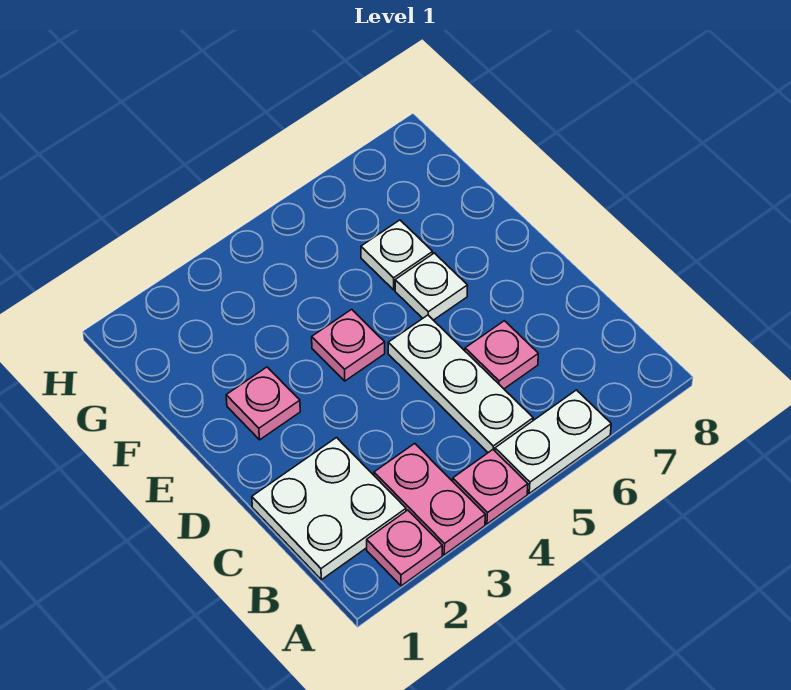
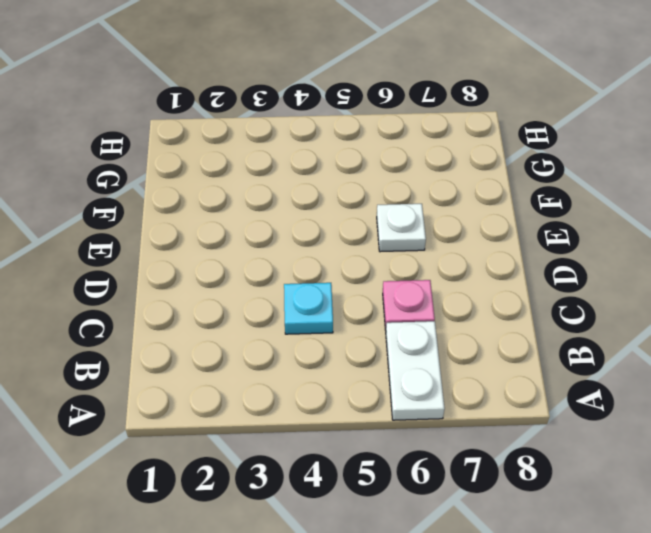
white 1x2 plate [386,321,445,420] -> white 1x2 plate turned to [495,390,611,493]
cyan 1x1 plate [284,283,333,334] -> none
none -> pink 1x1 plate [367,510,442,586]
none -> pink 1x2 plate [374,443,485,555]

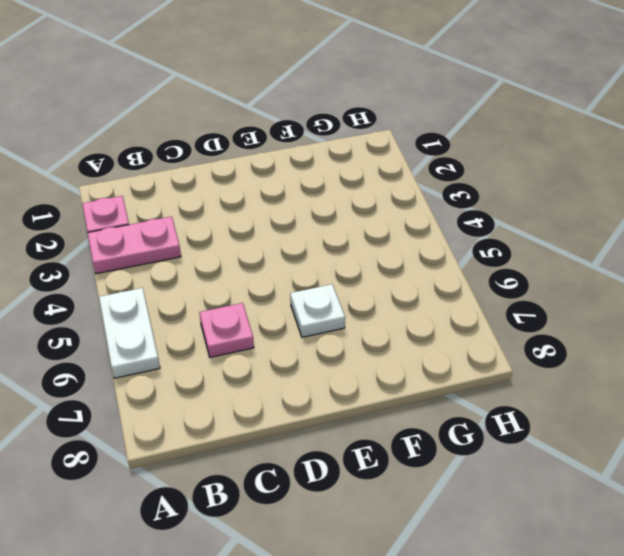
none -> pink 1x1 plate [453,450,528,524]
none -> white 2x2 plate [252,438,406,580]

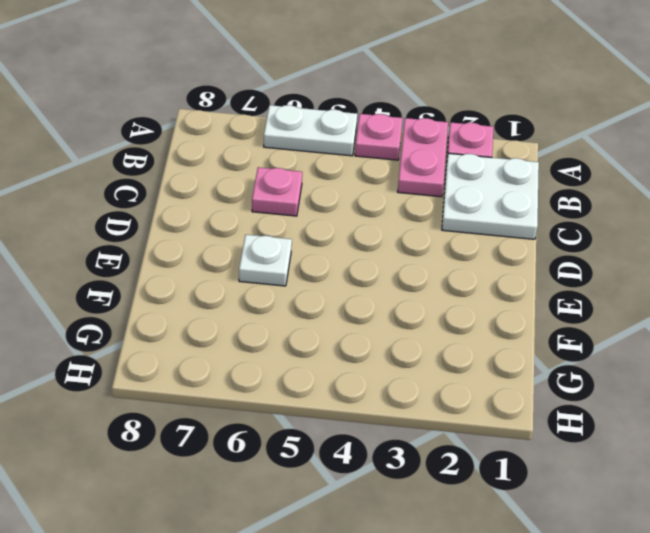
none -> white 1x3 plate [388,315,533,453]
none -> pink 1x1 plate [226,367,300,440]

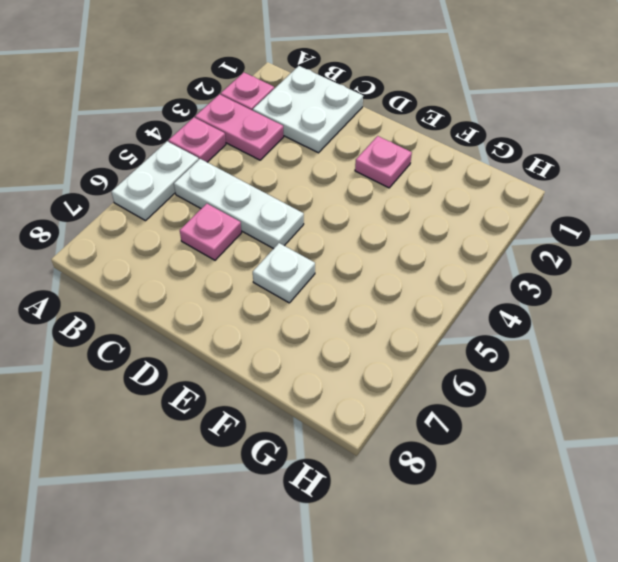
none -> pink 1x1 plate [312,309,385,381]
none -> white 1x1 plate [361,220,433,290]

